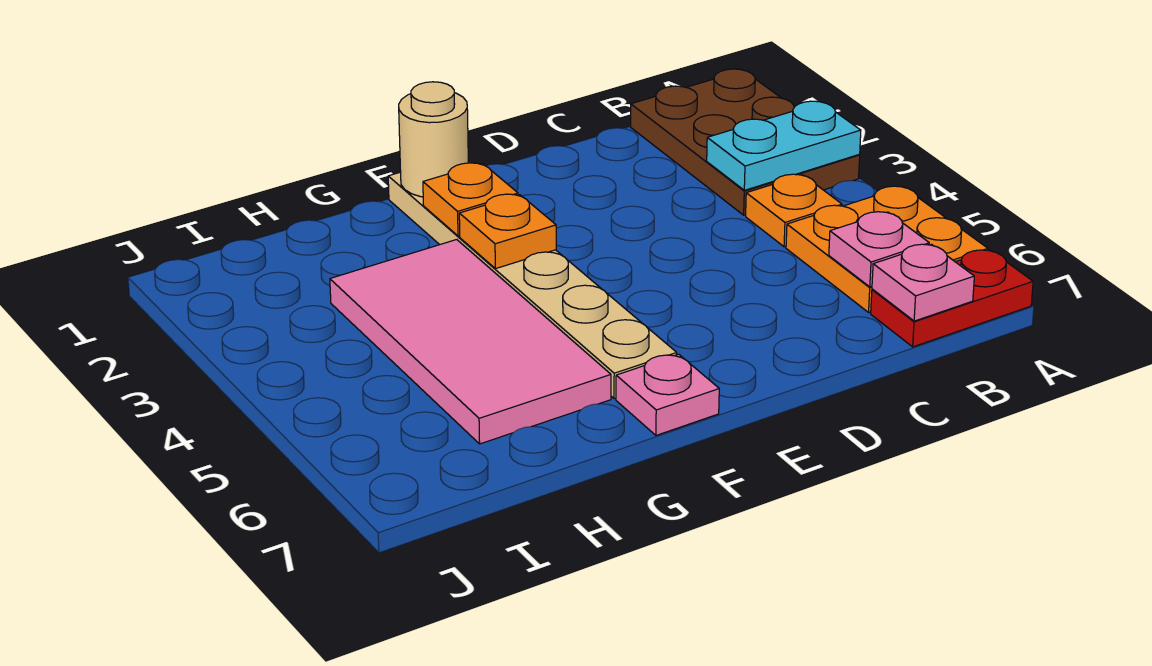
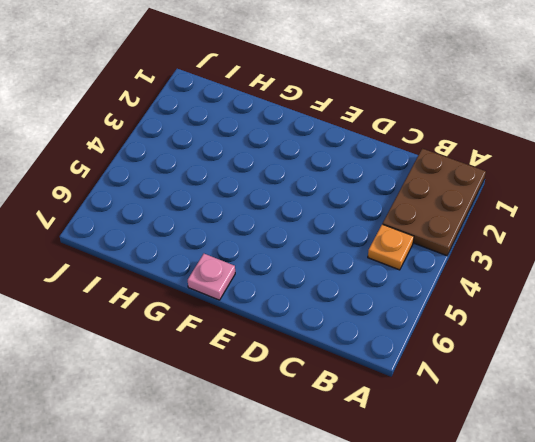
none -> orange 2x2 plate [786,186,988,312]
none -> red 1x2 plate [871,250,1033,347]
none -> tan 1x6 plate [388,172,677,399]

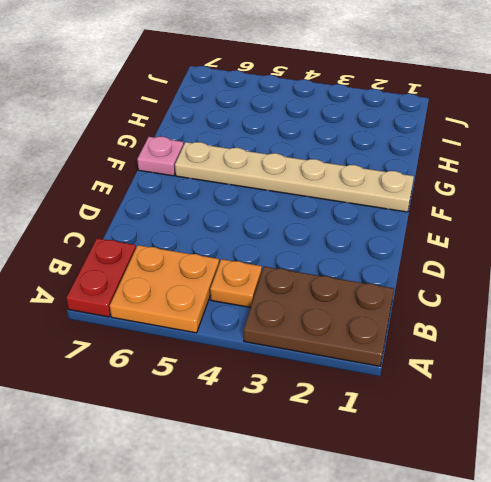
none -> pink 2x4 tile [330,240,611,444]
none -> cyan 1x2 plate [707,101,861,190]
none -> pink 1x1 plate [829,212,929,287]

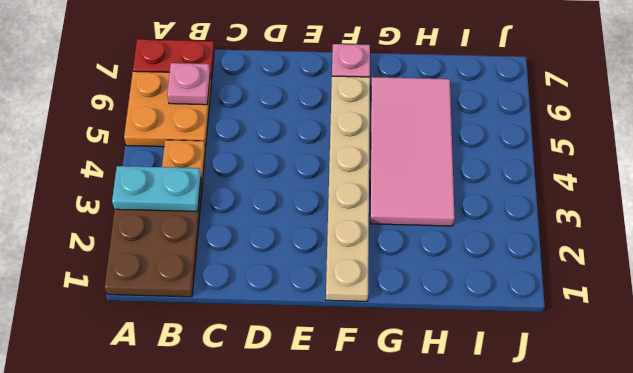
none -> pink 1x1 plate [872,244,974,321]
none -> tan 1x1 round brick [399,82,468,197]
none -> orange 1x1 plate [423,163,518,236]

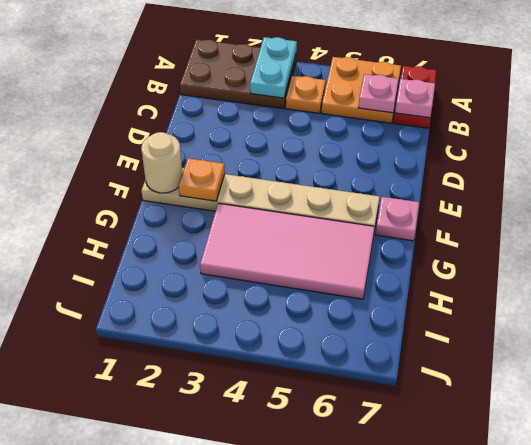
none -> orange 1x1 plate [459,194,556,269]

